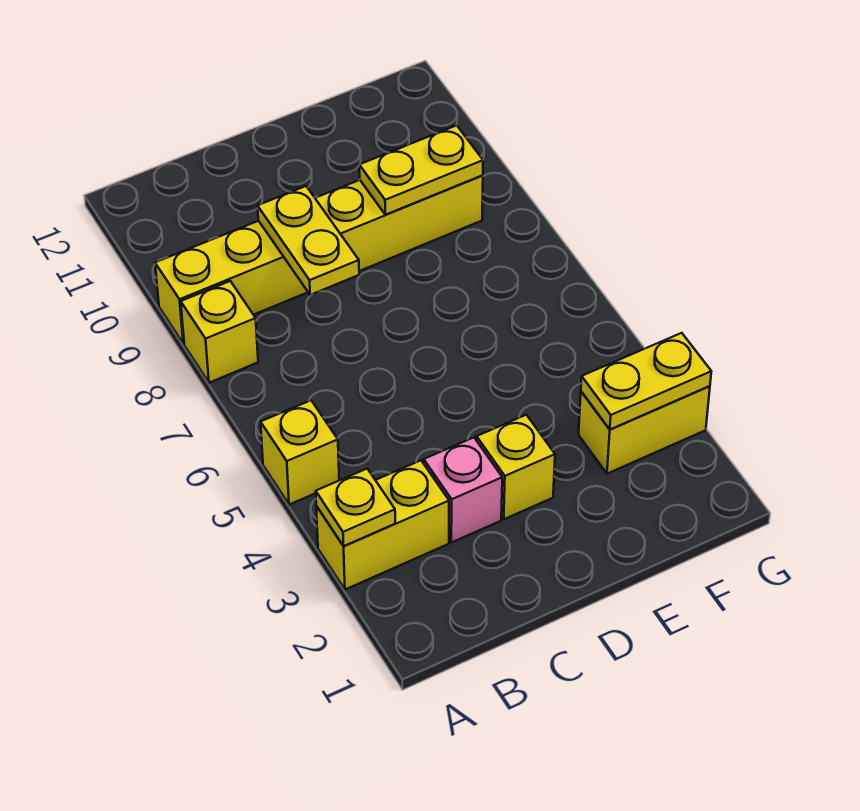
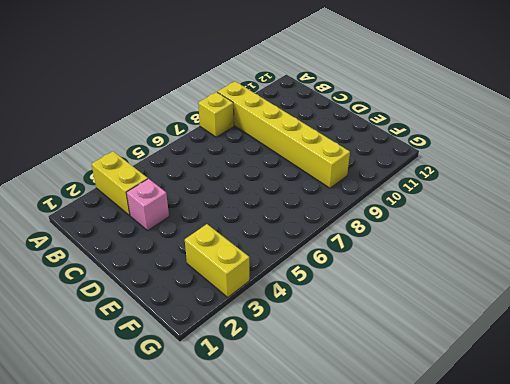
none -> yellow 1x1 brick [261,400,339,505]
none -> yellow 1x1 brick [477,415,555,519]

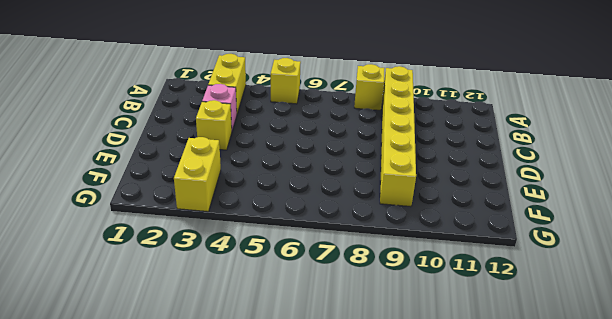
none -> yellow 1x1 plate [316,469,395,546]
none -> yellow 1x2 plate [258,186,359,295]

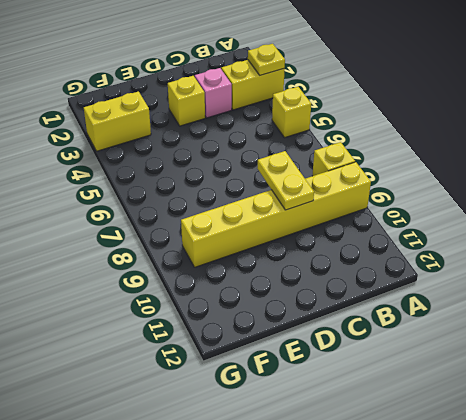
none -> yellow 1x2 plate [359,125,483,215]
none -> yellow 1x2 plate [581,333,711,429]

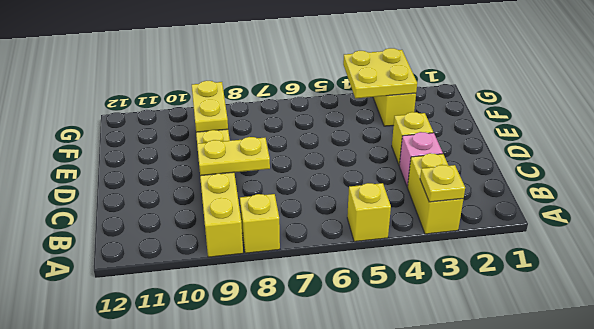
yellow 2x2 plate [343,48,417,98] -> yellow 1x2 plate [581,333,711,429]

